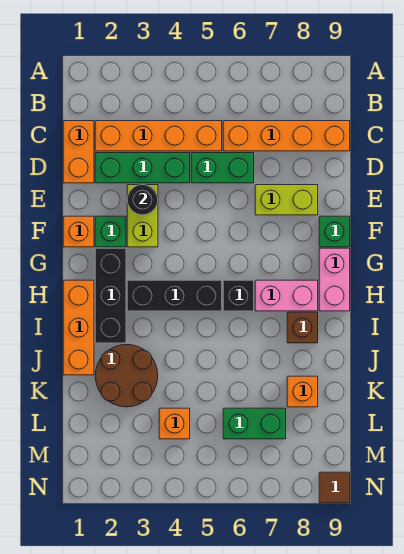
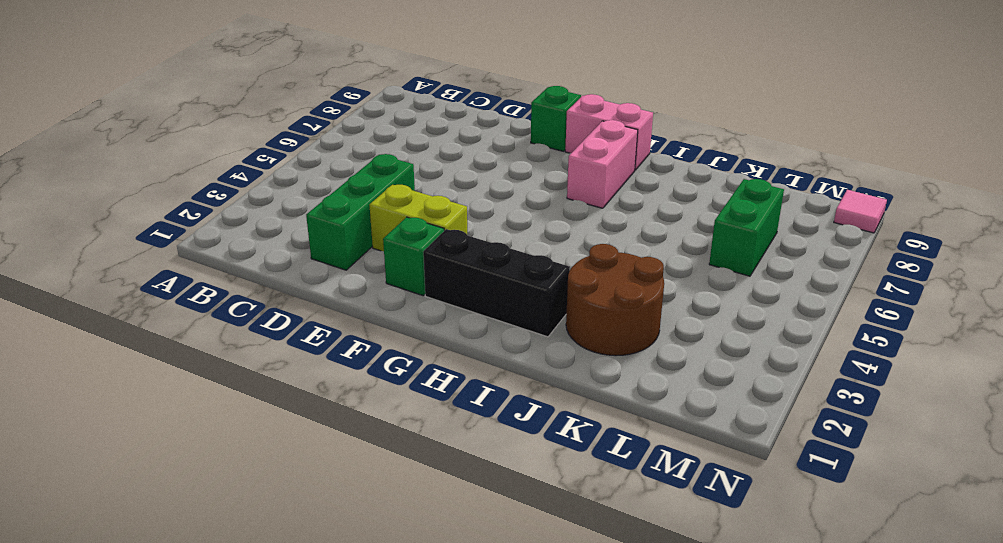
pink 1x1 tile [834,190,887,233] -> brown 1x1 tile [319,472,350,503]
none -> orange 1x2 brick [63,121,94,183]
none -> orange 1x4 brick [95,121,222,151]
none -> orange 1x4 brick [223,121,350,151]

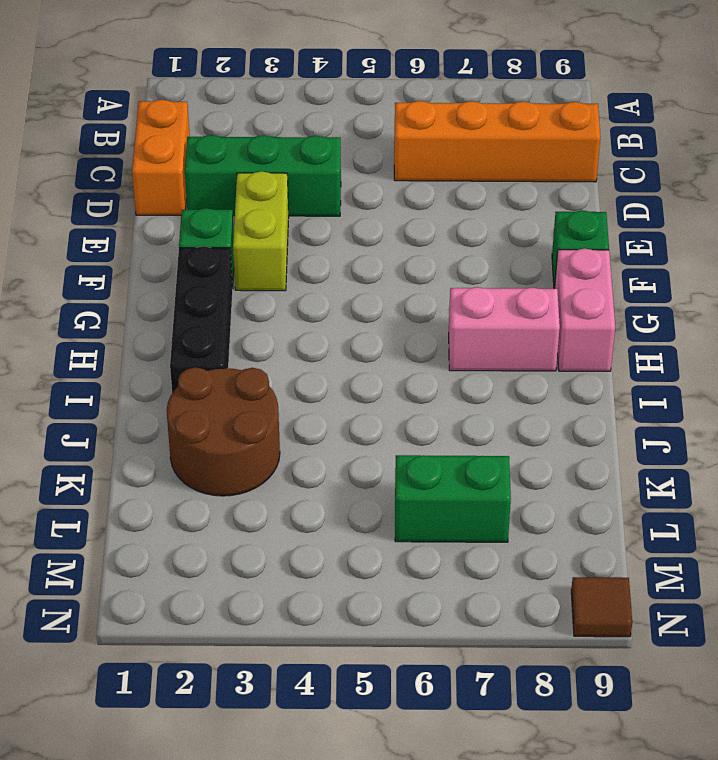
none -> orange 1x4 brick [95,121,222,151]
none -> green 1x2 brick [191,153,254,183]
none -> lime 1x2 brick [255,185,318,215]

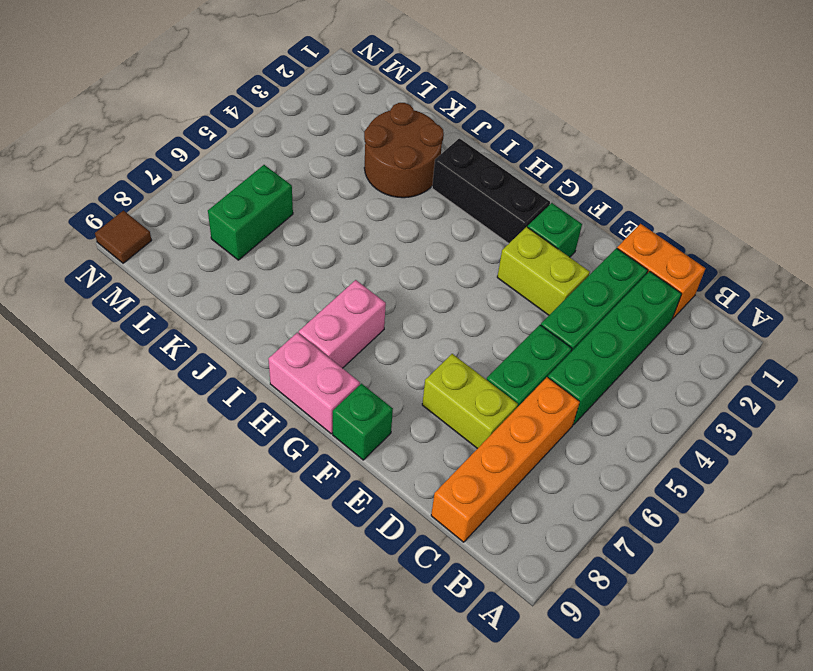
green 1x4 brick [548,271,682,425] -> orange 1x4 brick [95,121,222,151]
lime 1x2 brick [422,354,518,449] -> lime 1x2 brick turned to [255,185,318,215]
none -> orange 1x1 brick [63,216,94,247]
none -> orange 1x3 brick [63,280,94,375]
none -> black 1x3 brick [127,280,222,311]

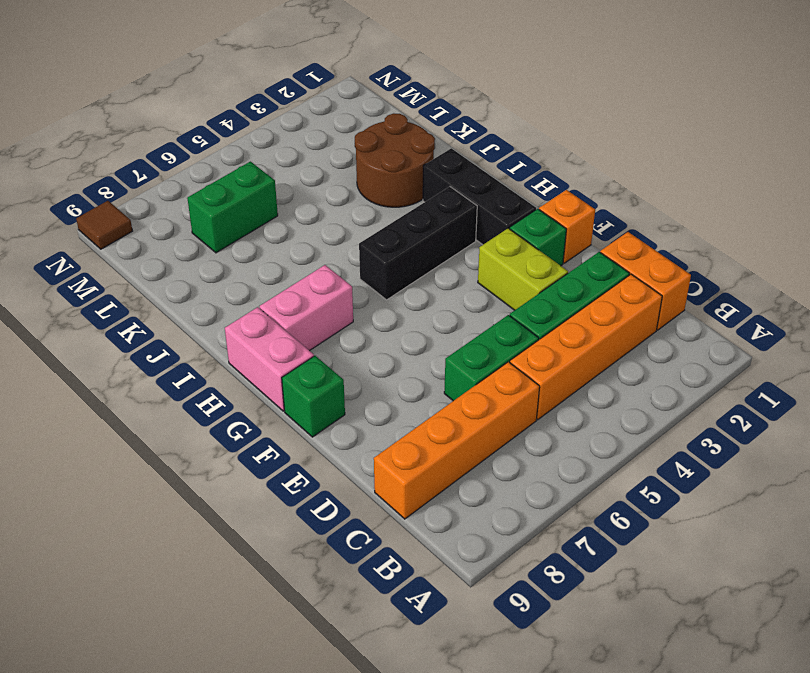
none -> lime 1x2 brick [255,185,318,215]
none -> orange 1x3 brick [63,280,94,375]
none -> black 1x1 brick [223,280,254,311]

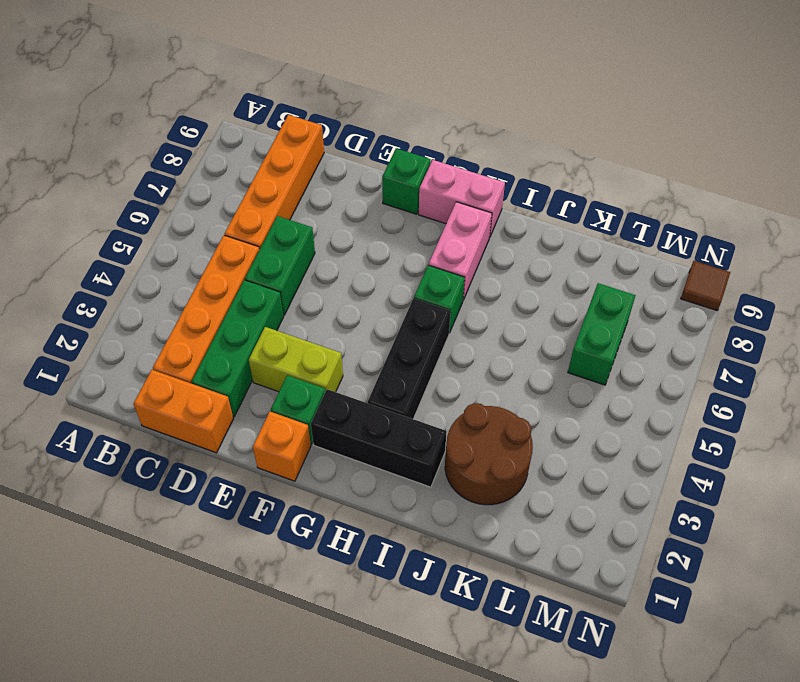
green 1x1 brick [414,265,465,333] -> black 1x1 brick [223,280,254,311]
none -> lime 1x2 brick [255,185,318,215]
none -> orange 1x3 brick [63,280,94,375]
none -> brown 1x1 brick [287,312,318,343]

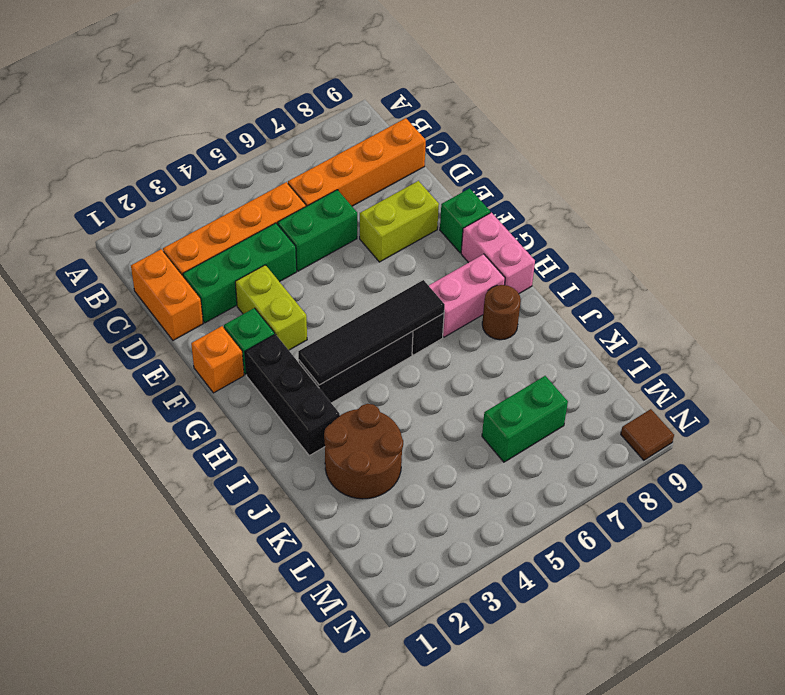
black 1x4 tile [298,280,445,385] -> none
brown 1x1 round brick [482,285,521,340] -> brown 1x1 brick [287,312,318,343]
none -> orange 1x3 brick [63,280,94,375]
none -> orange 1x1 brick [287,376,318,407]
none -> orange 1x1 brick [159,408,190,439]

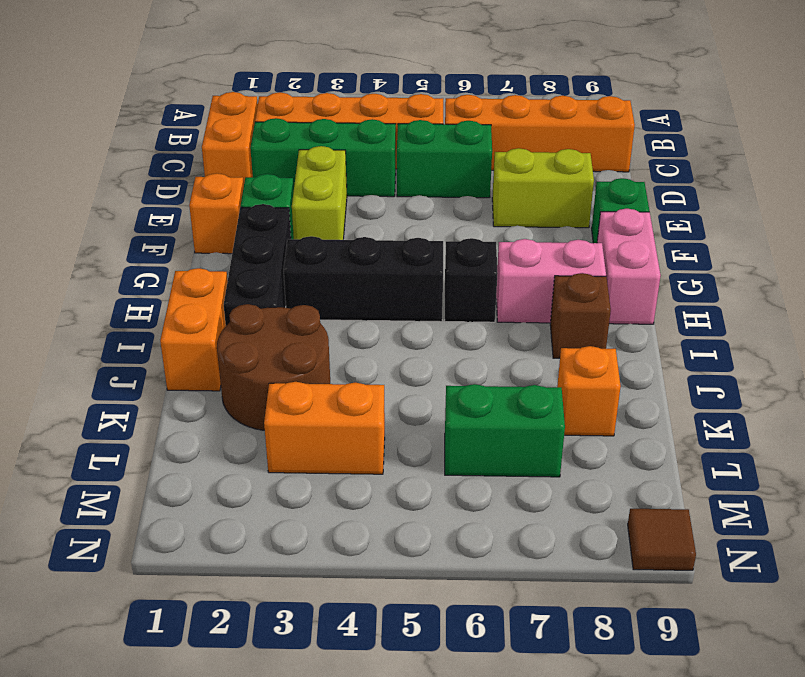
orange 1x2 brick [160,268,228,391] -> orange 1x3 brick [63,280,94,375]
orange 1x2 brick [264,382,385,474] -> orange 1x1 brick [159,408,190,439]
none -> black 1x1 round brick [127,185,158,215]

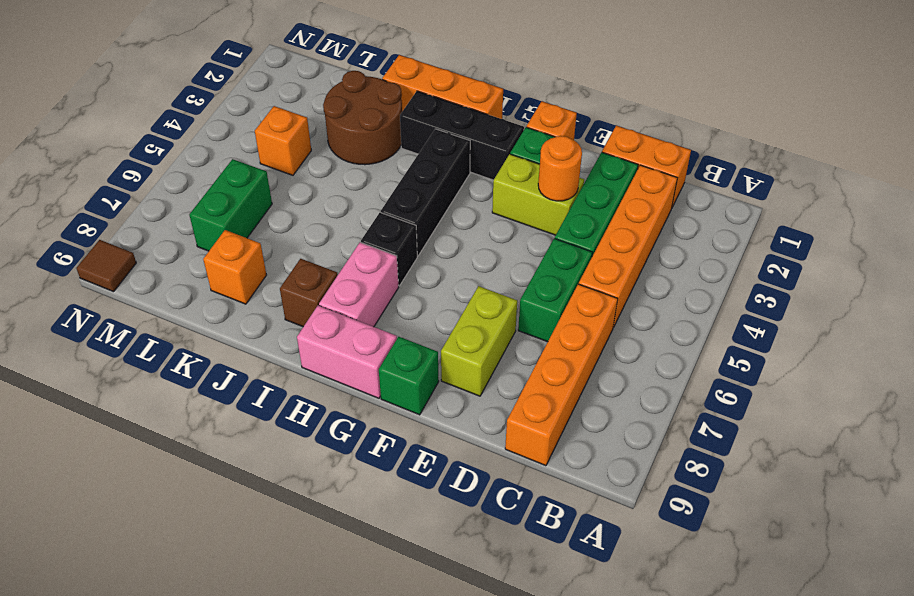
orange 1x1 round brick [538,136,582,201] -> black 1x1 round brick [127,185,158,215]

